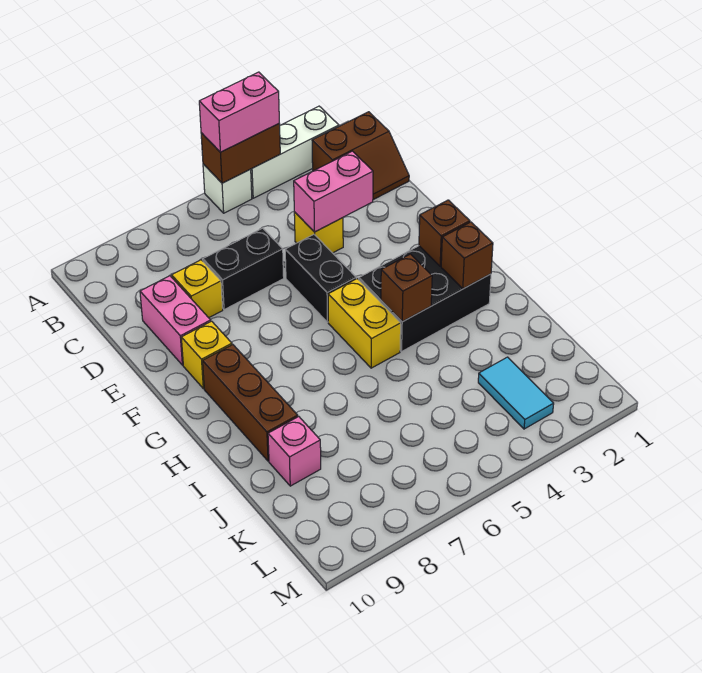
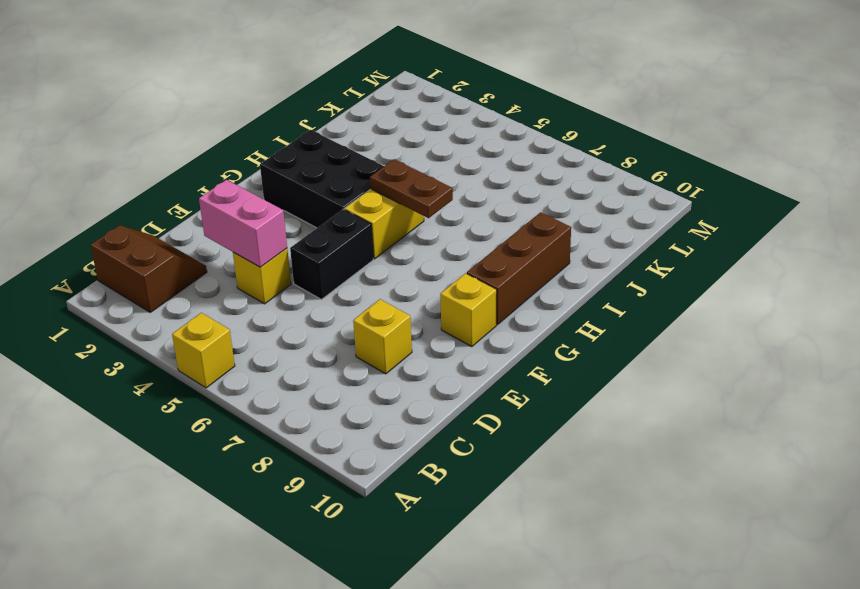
yellow 1x1 brick [172,313,235,388] -> white 1x1 brick [203,164,252,213]
brown 1x2 plate [370,159,453,218] -> none
none -> white 1x3 brick [251,106,339,198]
none -> black 1x2 brick [203,228,284,310]
none -> pink 1x2 brick [140,276,211,365]

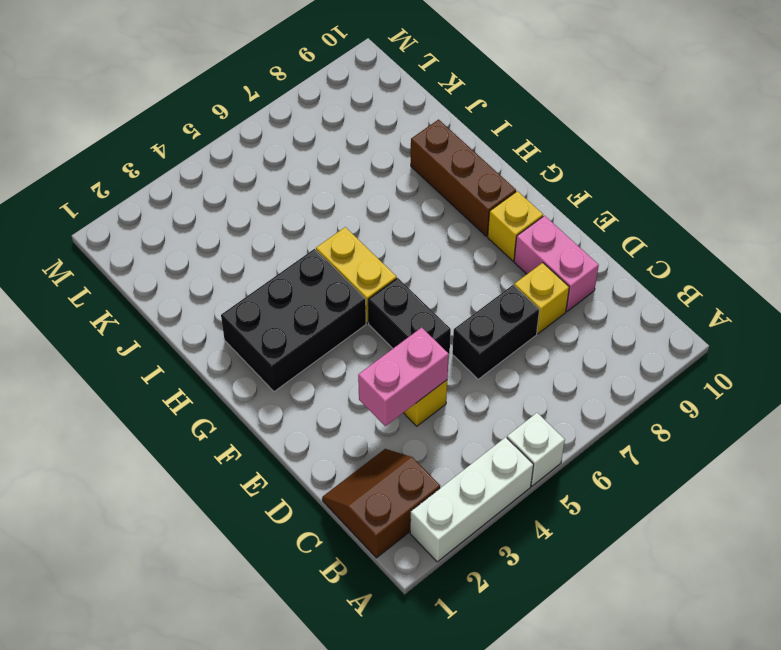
none -> pink 1x1 brick [268,417,321,486]
none -> cyan 1x2 tile [478,357,554,429]
none -> brown 1x2 brick [201,124,280,183]

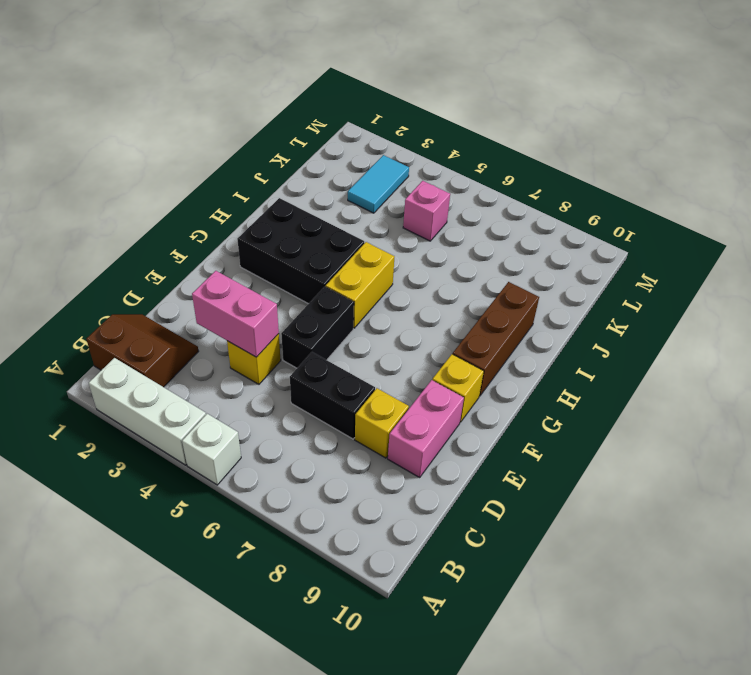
pink 1x1 brick [403,181,450,241] -> pink 1x1 brick moved to [268,417,321,486]
none -> brown 1x2 brick [201,124,280,183]
none -> brown 1x1 brick [419,200,470,266]
none -> brown 1x1 brick [441,222,493,289]

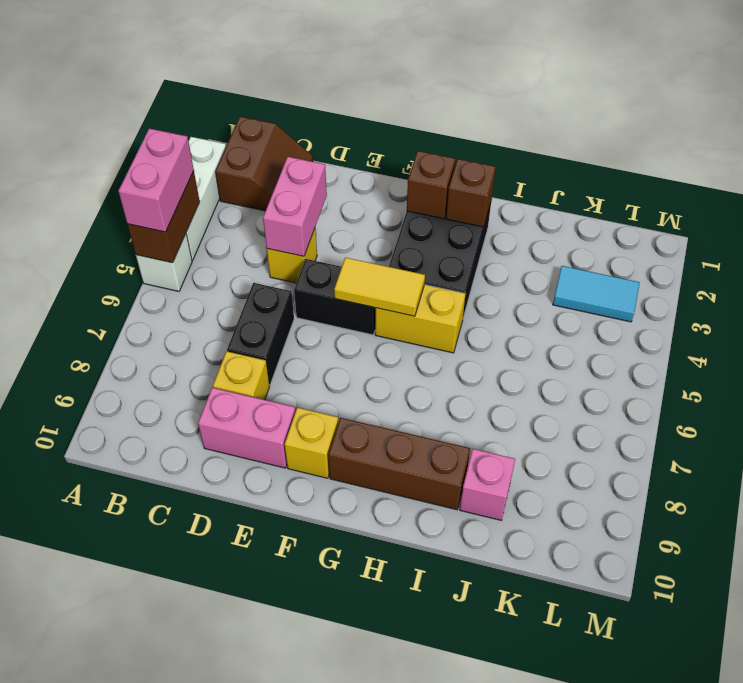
yellow 1x2 tile [334,257,425,316] -> none
none -> brown 1x1 brick [381,254,432,322]

